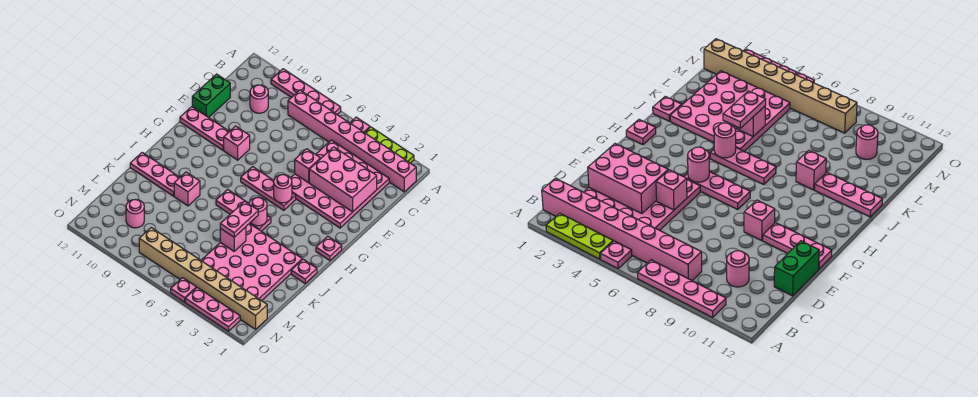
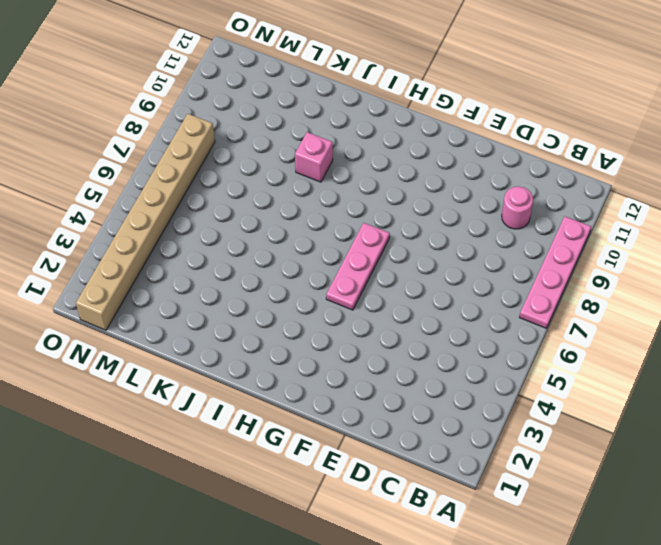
none -> lime 1x3 plate [365,127,414,163]
none -> pink 1x1 plate [350,117,370,133]
none -> pink 1x8 brick [288,90,416,192]

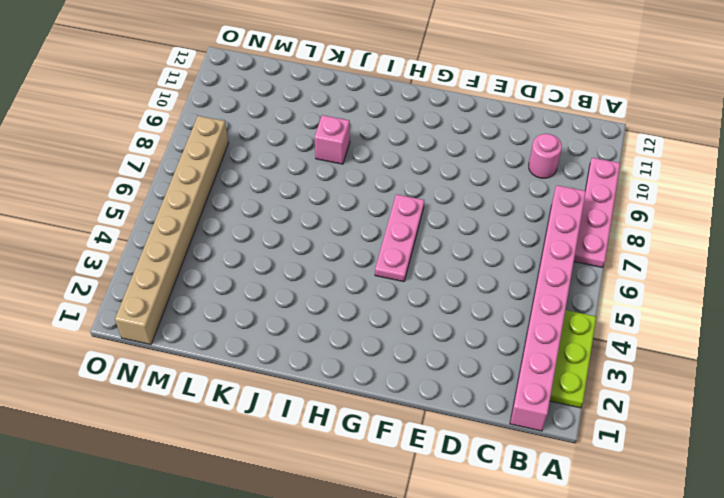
none -> pink 1x1 plate [350,117,370,133]
none -> pink 4x4 plate [291,140,389,228]
none -> green 1x2 brick [192,74,230,118]

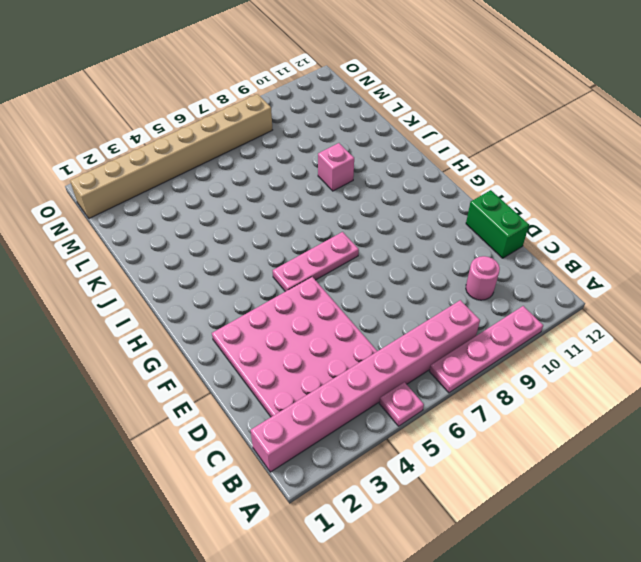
none -> lime 1x3 plate [365,127,414,163]
none -> pink 1x1 brick [224,126,250,160]
none -> pink 1x3 plate [180,107,229,150]

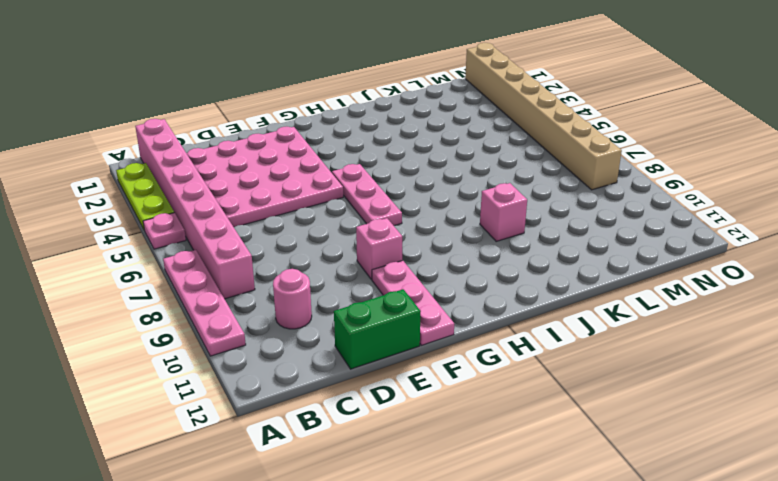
none -> pink 1x1 plate [316,236,342,261]
none -> pink 1x3 plate [216,190,271,231]
none -> pink 1x1 plate [291,259,317,284]

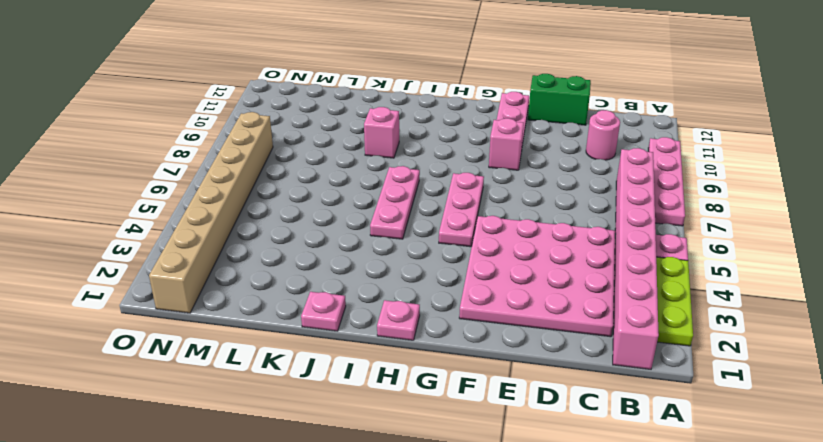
none -> pink 4x4 plate [201,224,302,301]
none -> pink 1x3 plate [130,153,180,196]
none -> pink 1x1 round brick [126,200,144,228]

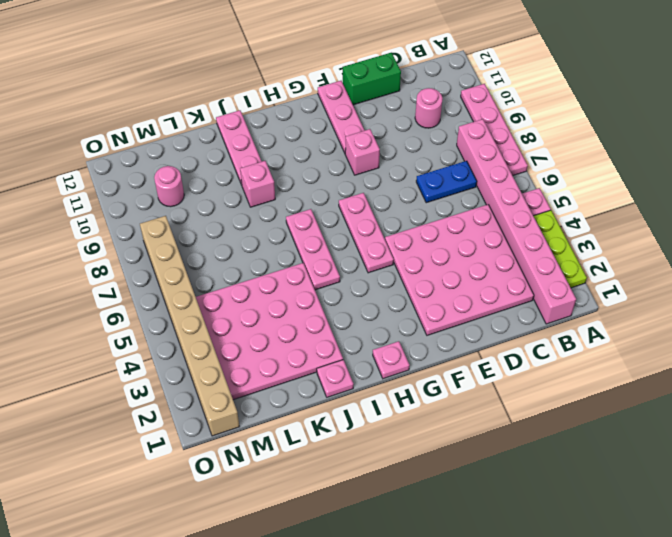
blue 1x2 plate [416,161,477,203] -> none
none -> pink 1x3 plate [185,287,240,331]
none -> pink 1x1 plate [171,278,196,302]
none -> pink 2x3 brick [309,147,377,212]

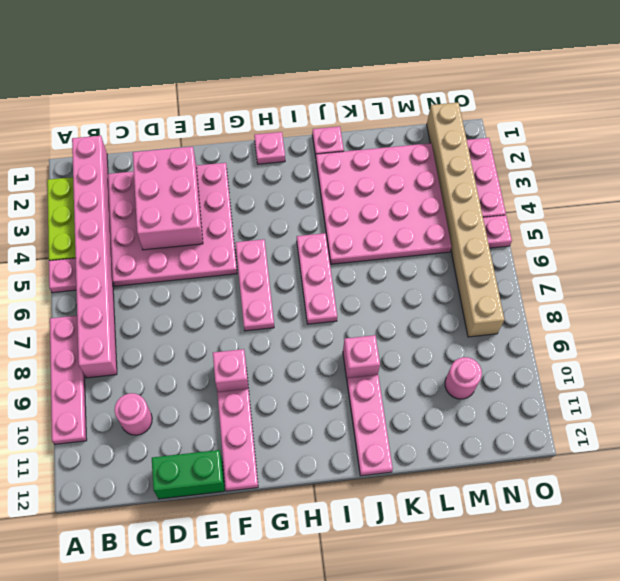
none -> pink 1x1 brick [295,149,320,183]
none -> pink 1x1 round brick [274,175,292,203]
none -> pink 1x1 round brick [249,197,267,226]

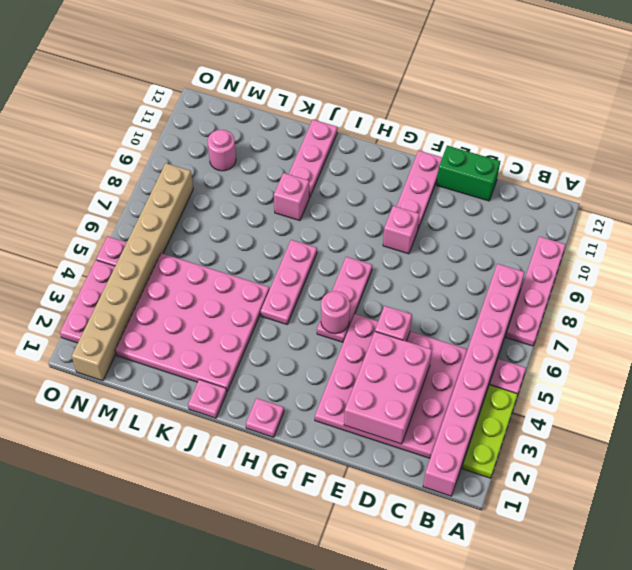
none -> pink 1x1 round brick [250,85,268,113]
none -> pink 1x1 round brick [249,197,267,226]
none -> pink 1x1 brick [220,227,246,251]

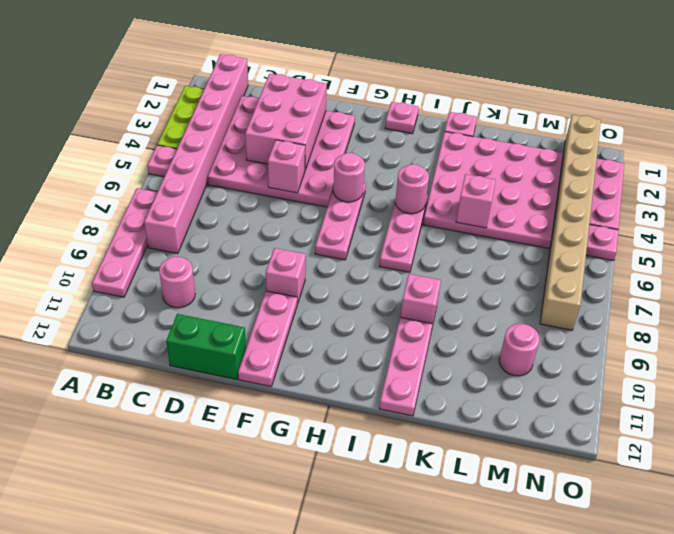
none -> pink 1x2 plate [220,201,258,237]

